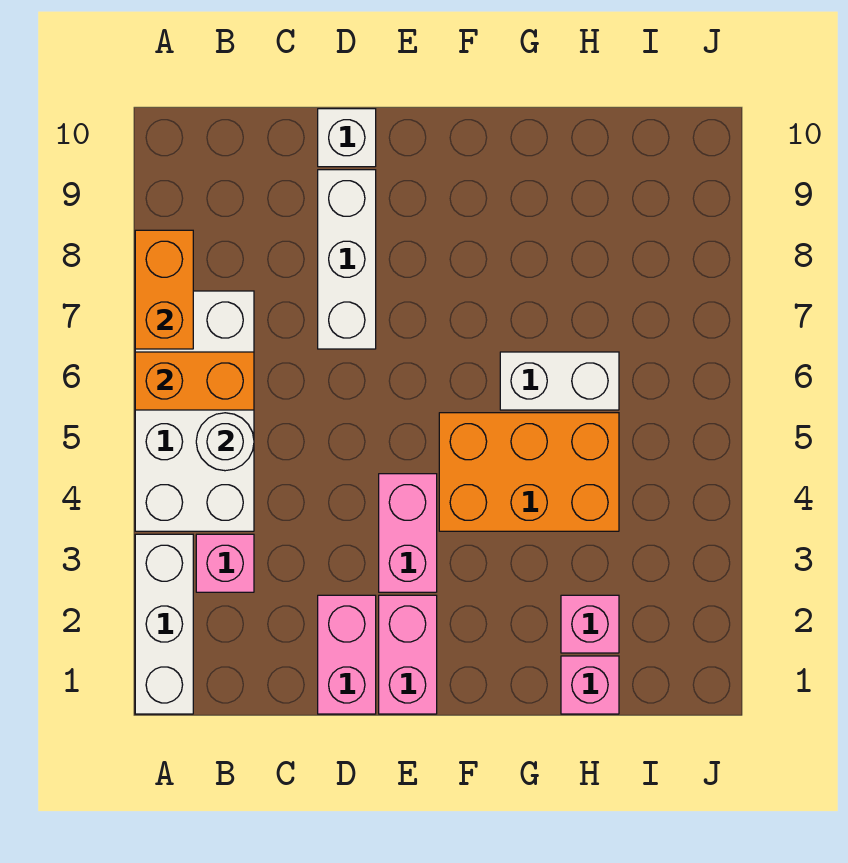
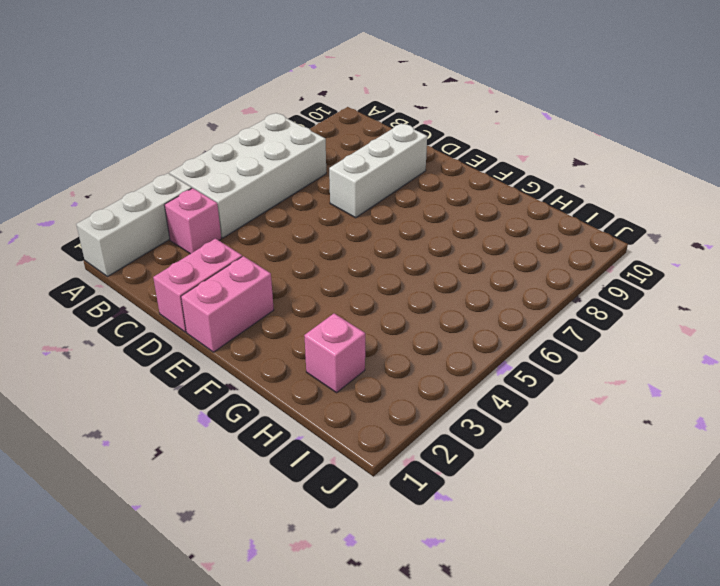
none -> white 1x1 brick [318,109,376,167]
none -> pink 1x2 brick [379,474,437,592]
none -> orange 2x3 brick [439,413,619,531]

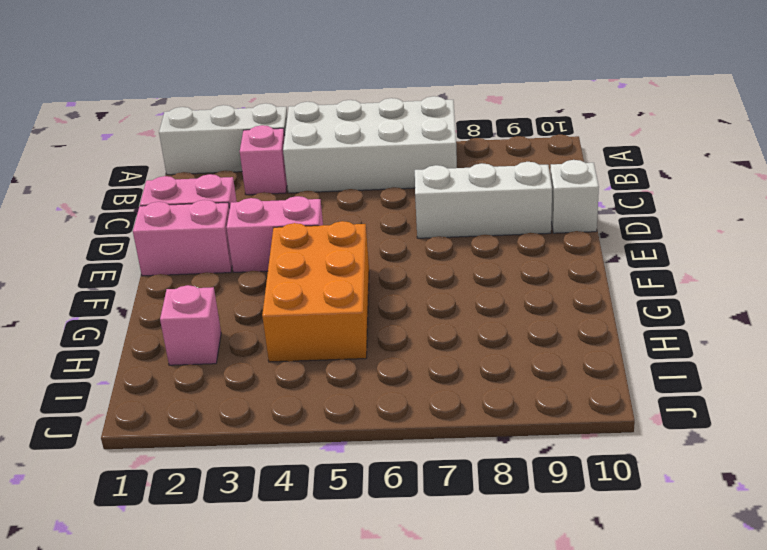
none -> white 1x2 brick [500,352,619,410]
none -> pink 1x1 brick [561,656,619,714]
none -> orange 1x2 brick [135,352,254,410]

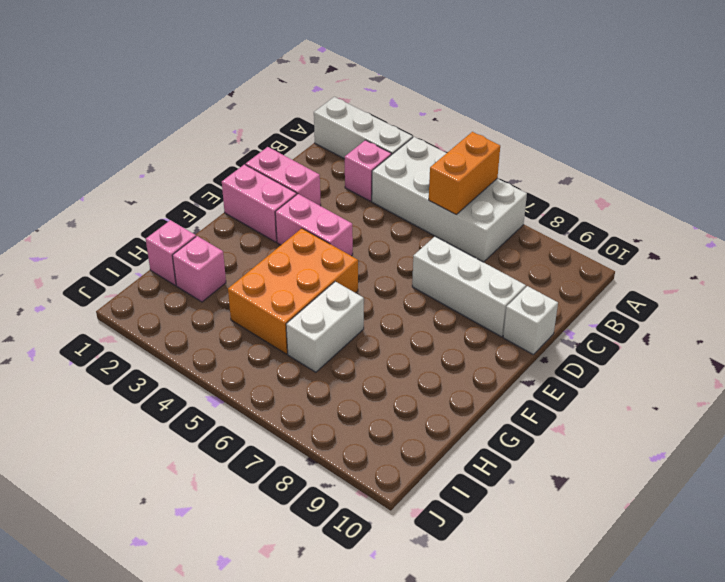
none -> orange 1x2 brick [135,230,193,349]
none -> white 1x1 round brick [196,413,254,471]

